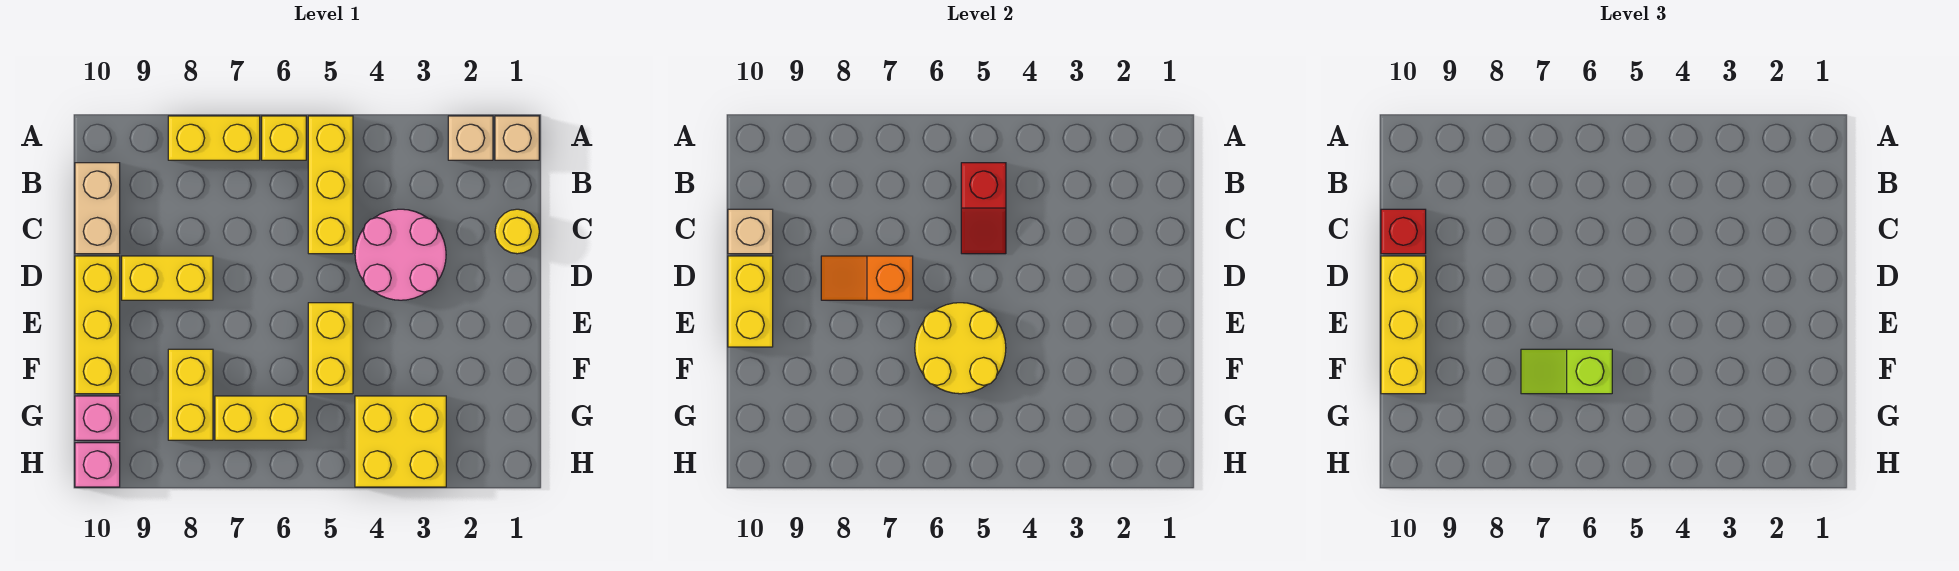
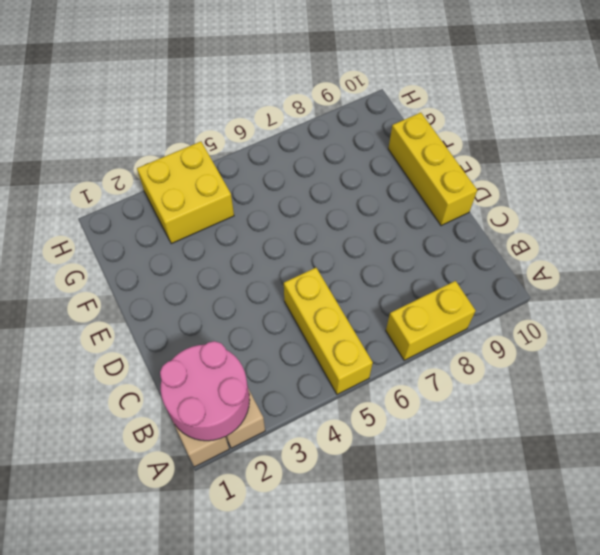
pink 2x2 round brick [160,341,250,441] -> pink 2x2 round brick moved to [355,209,446,300]
none -> yellow 1x1 brick [262,116,306,160]
none -> tan 1x2 brick [75,163,120,254]
none -> yellow 1x1 round brick [495,209,539,254]

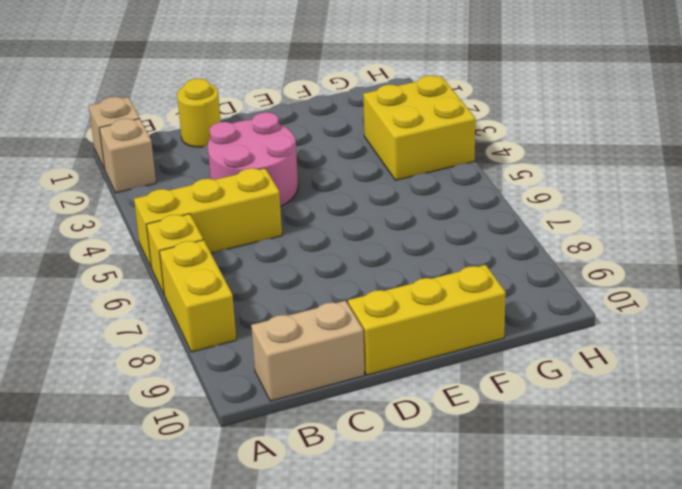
none -> yellow 1x2 brick [122,256,213,300]
none -> yellow 1x2 brick [308,303,353,394]
none -> yellow 1x2 brick [168,349,213,440]

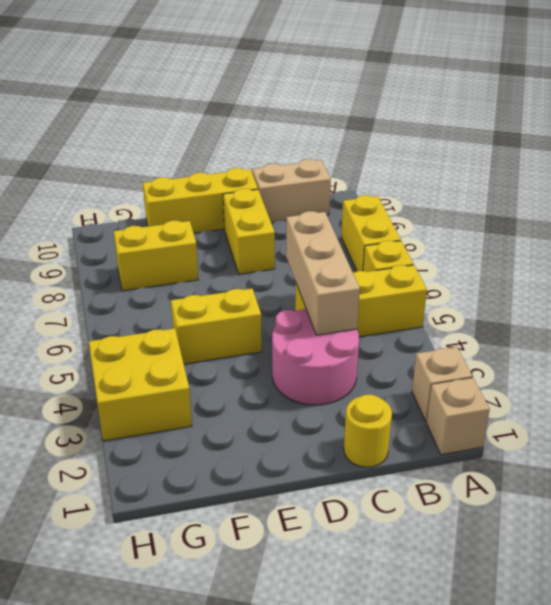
tan 1x3 brick [286,211,360,335] -> red 1x2 slope [961,163,1006,254]
none -> yellow 1x2 brick [215,396,306,440]
none -> pink 1x1 brick [75,396,120,440]
none -> pink 1x1 brick [75,443,120,487]

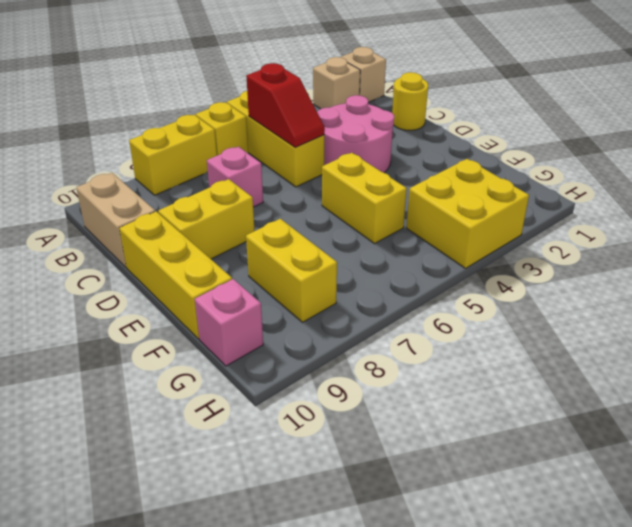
pink 1x1 brick [207,147,263,207] -> pink 1x1 brick moved to [75,443,120,487]
none -> yellow 1x2 brick [215,396,306,440]
none -> tan 1x1 brick [728,209,773,254]
none -> orange 1x2 slope [821,256,913,300]

